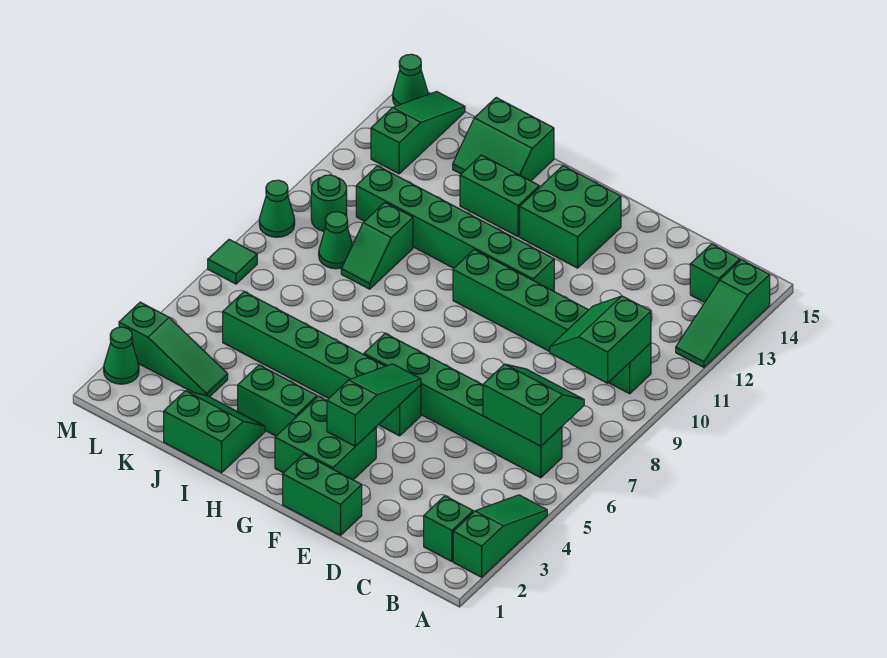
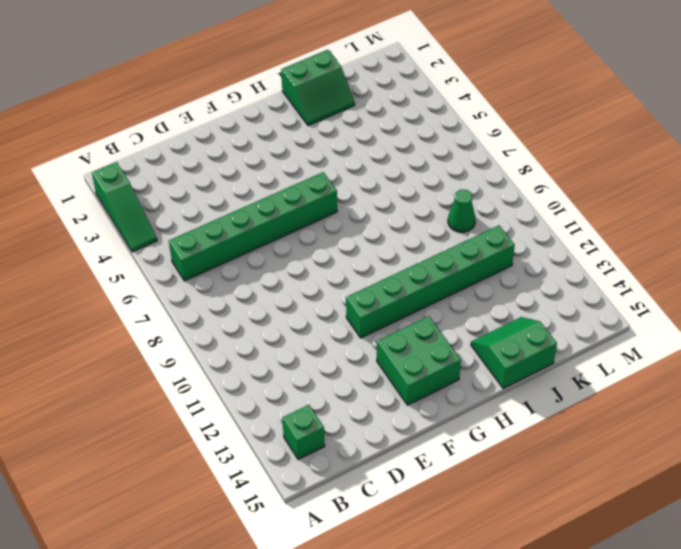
none -> green 1x3 slope [676,260,770,367]
none -> green 1x1 brick [424,496,473,562]
none -> green 1x6 brick [453,250,651,394]

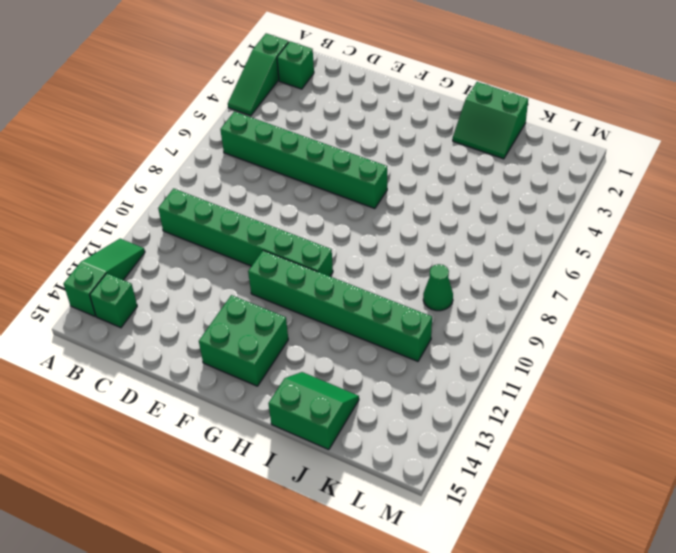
none -> green 1x2 brick [283,454,362,536]
none -> green 2x2 brick [275,396,376,480]
none -> green 1x6 brick [223,292,421,436]

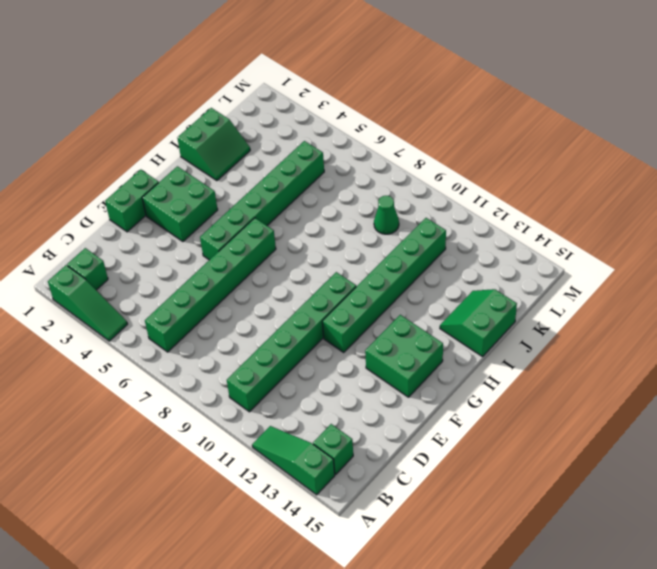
none -> green 1x2 brick [238,365,317,436]
none -> green 1x2 brick [460,155,539,237]
none -> green 1x2 slope [341,203,413,289]

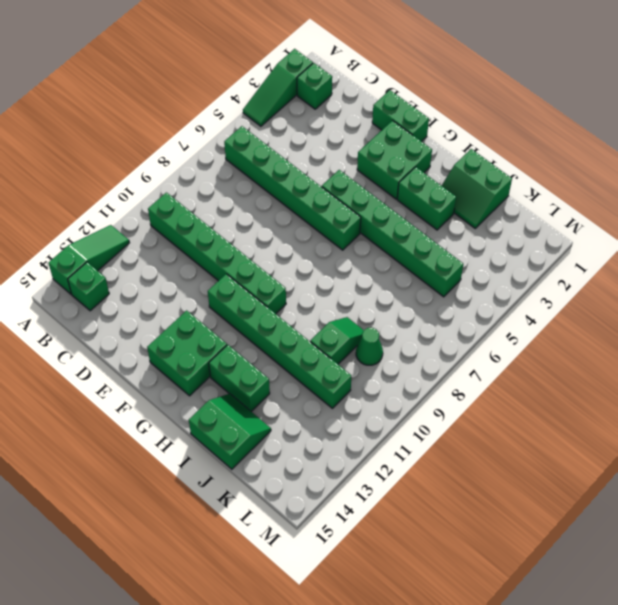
none -> green 1x3 slope [119,302,228,397]
none -> green 1x1 round brick [311,175,347,231]
none -> green 1x3 slope [371,92,465,174]

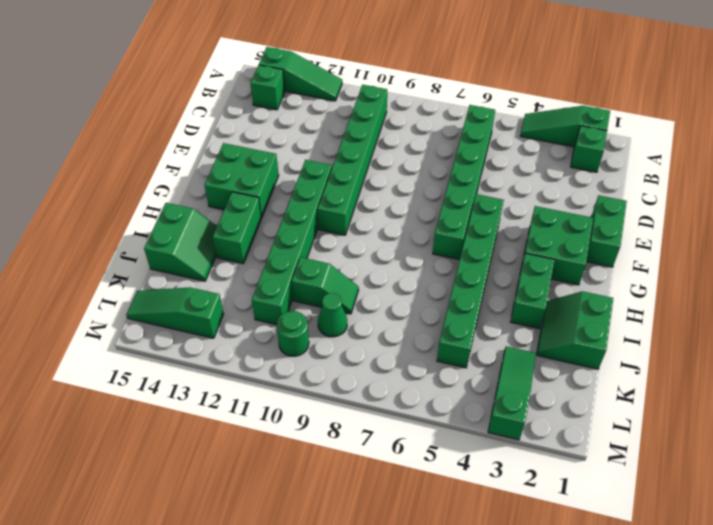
none -> green 1x1 cone [104,327,139,384]
none -> green 1x1 tile [208,239,257,284]
none -> green 1x1 cone [259,180,295,237]

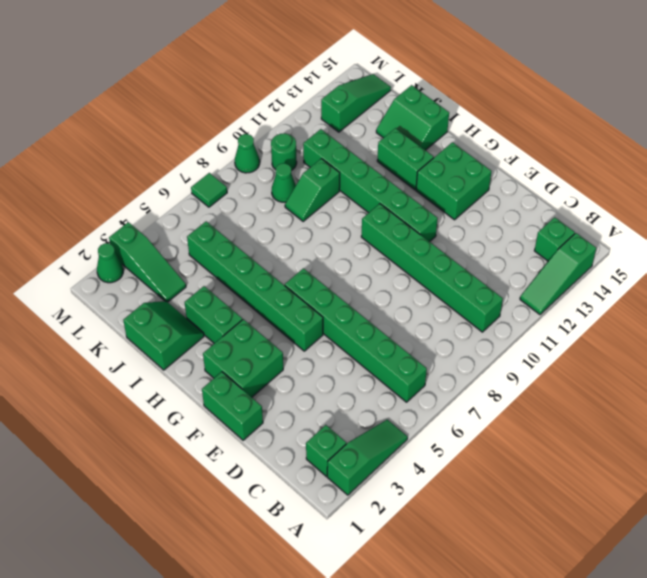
none -> green 1x1 cone [393,54,428,106]
none -> green 2x2 slope [483,364,584,446]
none -> green 2x2 slope [550,296,651,383]

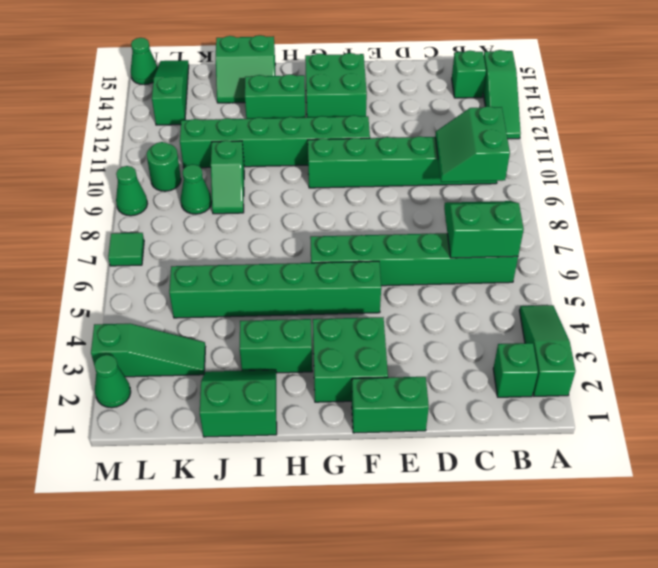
none -> green 1x3 slope [327,364,421,446]

